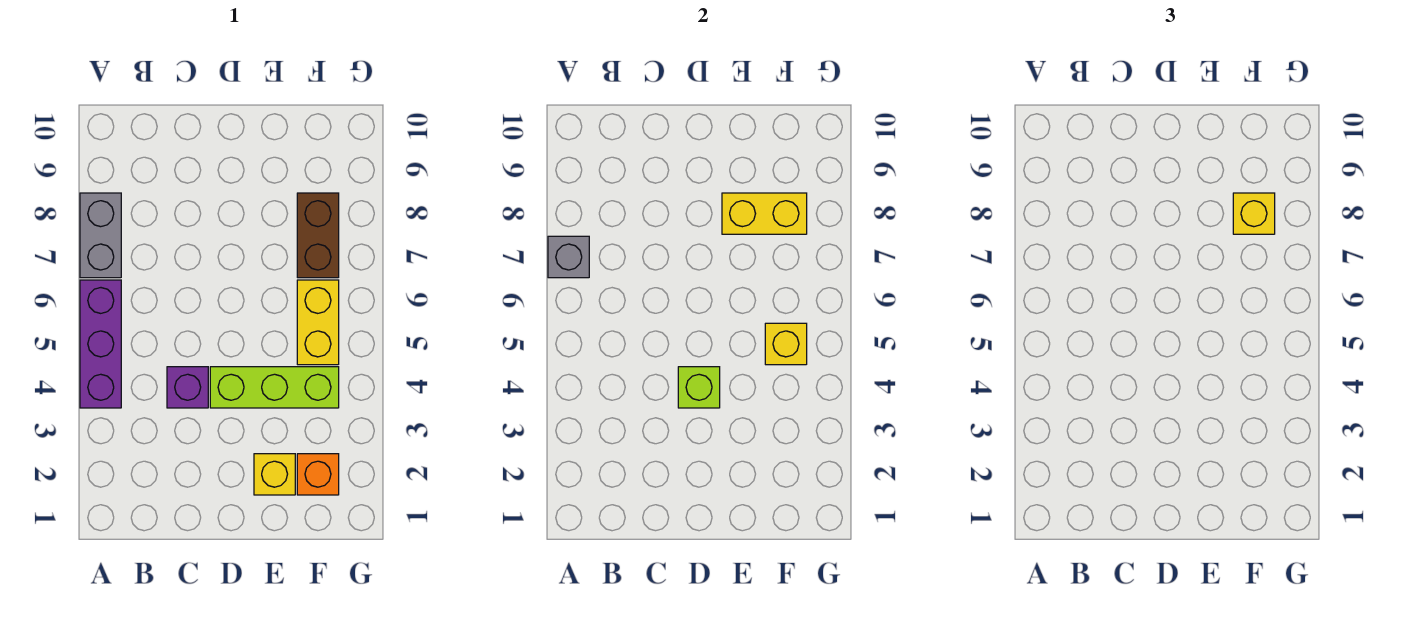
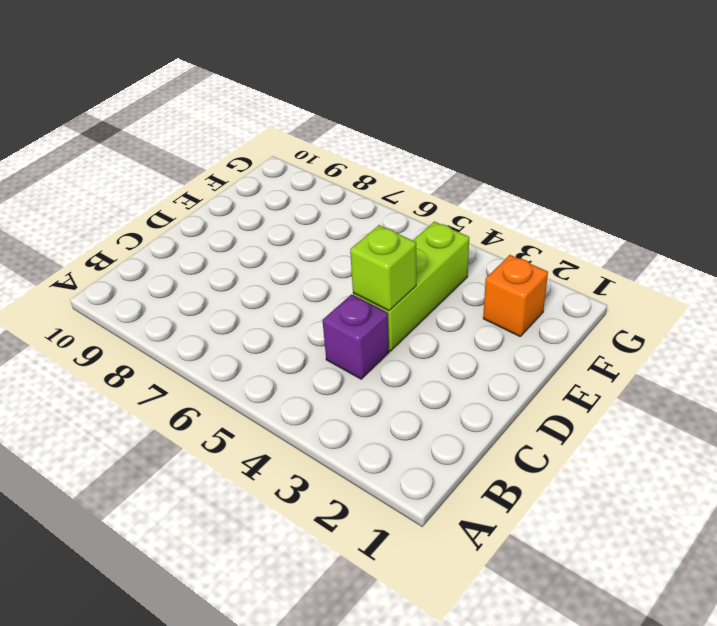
none -> purple 1x3 brick [80,280,121,408]
none -> grey 1x2 brick [80,193,121,278]
none -> yellow 1x1 brick [254,454,295,495]

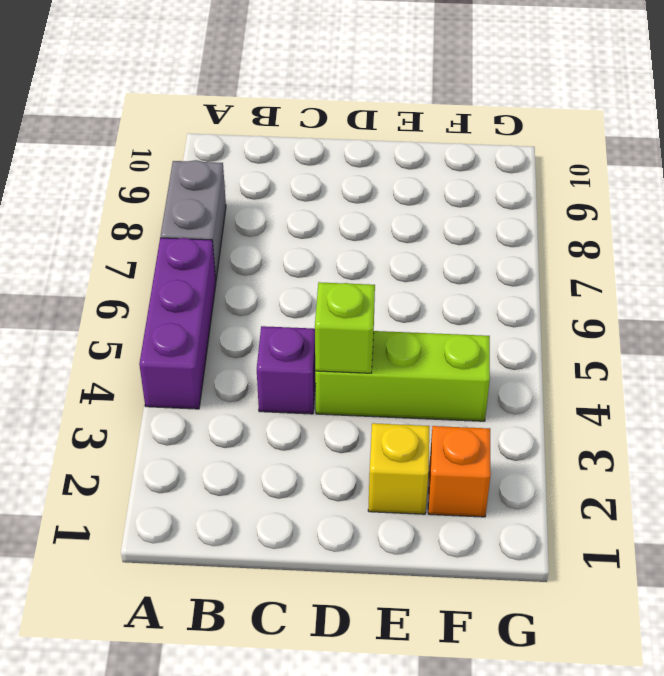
none -> yellow 1x2 brick [297,280,339,365]
none -> brown 1x2 brick [297,193,339,278]
none -> grey 1x1 brick [548,236,589,278]

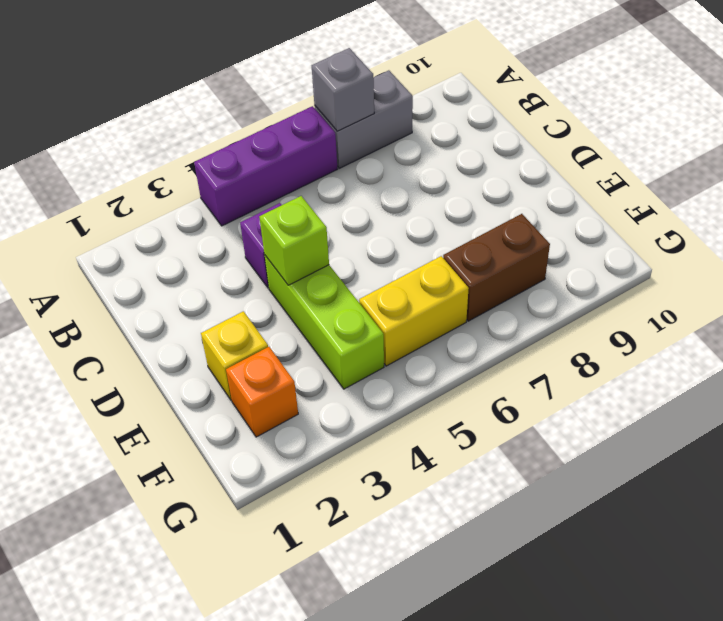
none -> yellow 1x2 brick [722,193,807,234]
none -> yellow 1x1 brick [765,323,807,365]
none -> yellow 1x1 brick [1233,193,1275,234]

